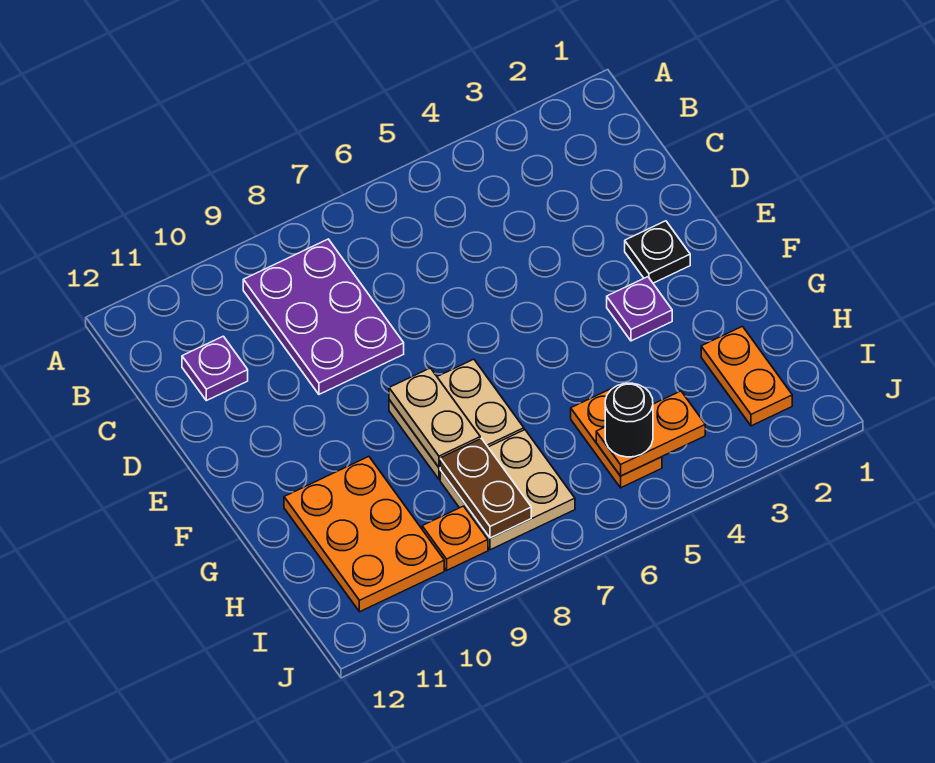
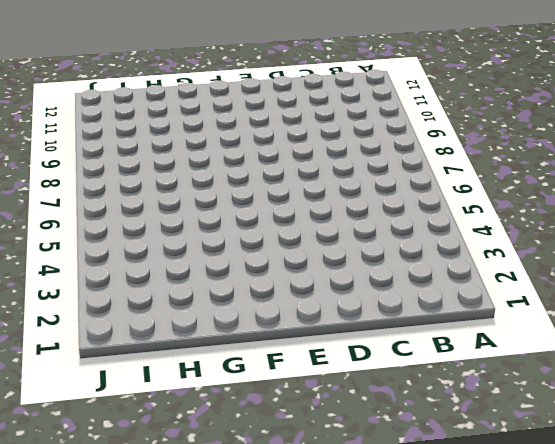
none -> purple 2x3 plate [243,239,404,394]
none -> purple 1x1 plate [182,336,248,401]
none -> black 1x1 plate [625,221,690,283]

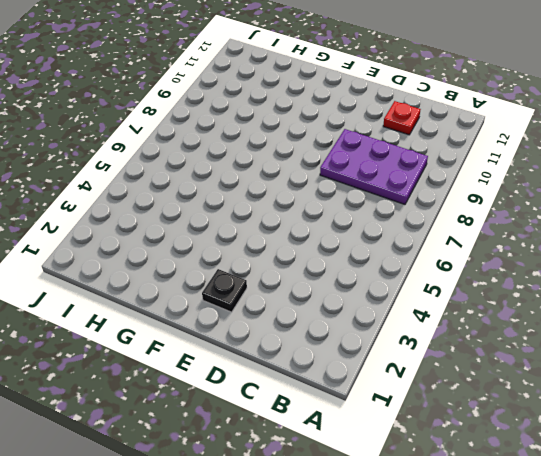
red 1x1 plate [383,101,421,135] -> purple 1x1 plate [182,336,248,401]
none -> purple 1x1 plate [607,277,672,341]
none -> tan 2x2 plate [389,359,524,479]
none -> orange 2x3 plate [284,457,444,612]

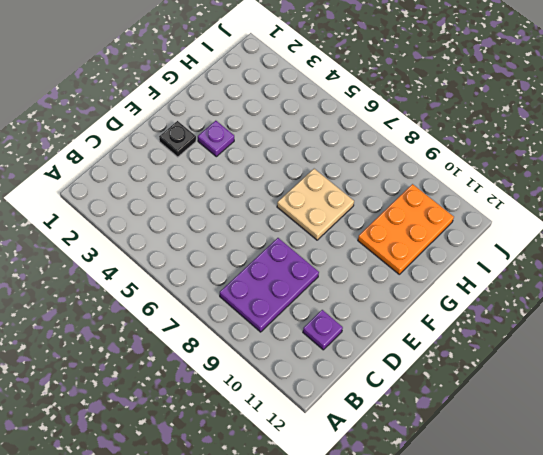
none -> orange 1x2 plate [701,326,792,426]
none -> orange 1x2 plate [571,388,662,488]
none -> tan 2x2 plate [440,430,575,550]

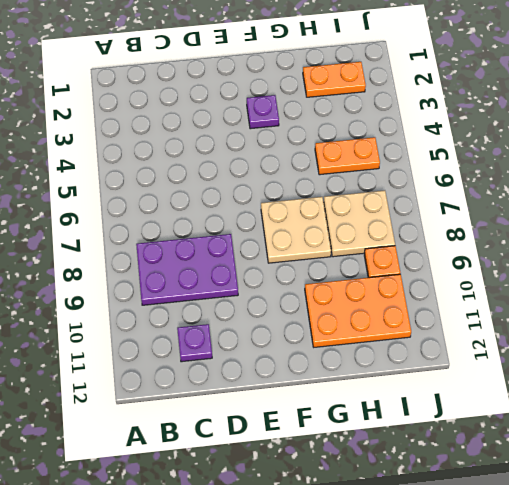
none -> black 1x1 plate [625,221,690,283]
none -> tan 1x2 plate [389,368,480,467]
none -> brown 1x2 plate [440,438,531,538]

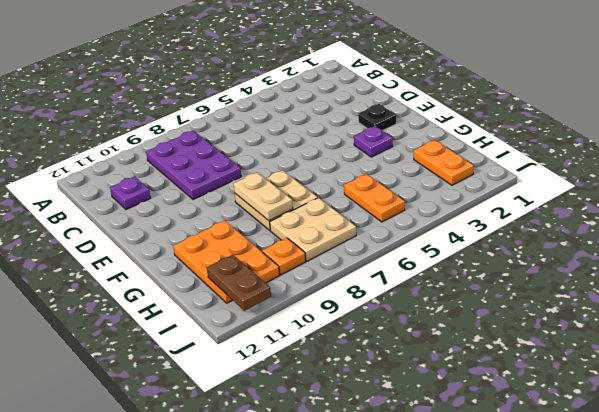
brown 1x2 plate [207,255,271,311] -> brown 1x2 plate moved to [440,438,531,538]
none -> orange 1x2 plate [596,391,705,476]
none -> black 1x1 round brick [605,383,653,457]

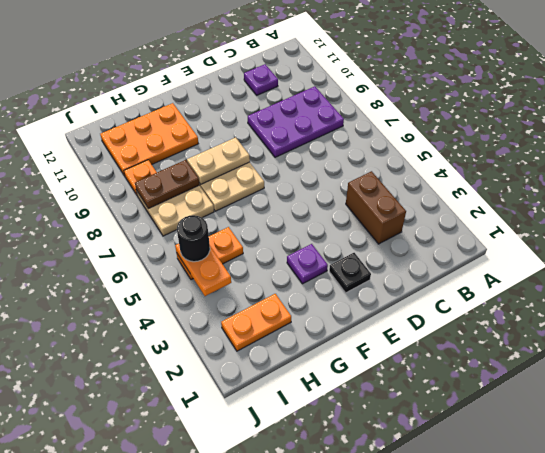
brown 1x2 brick [346,171,406,244] -> none

